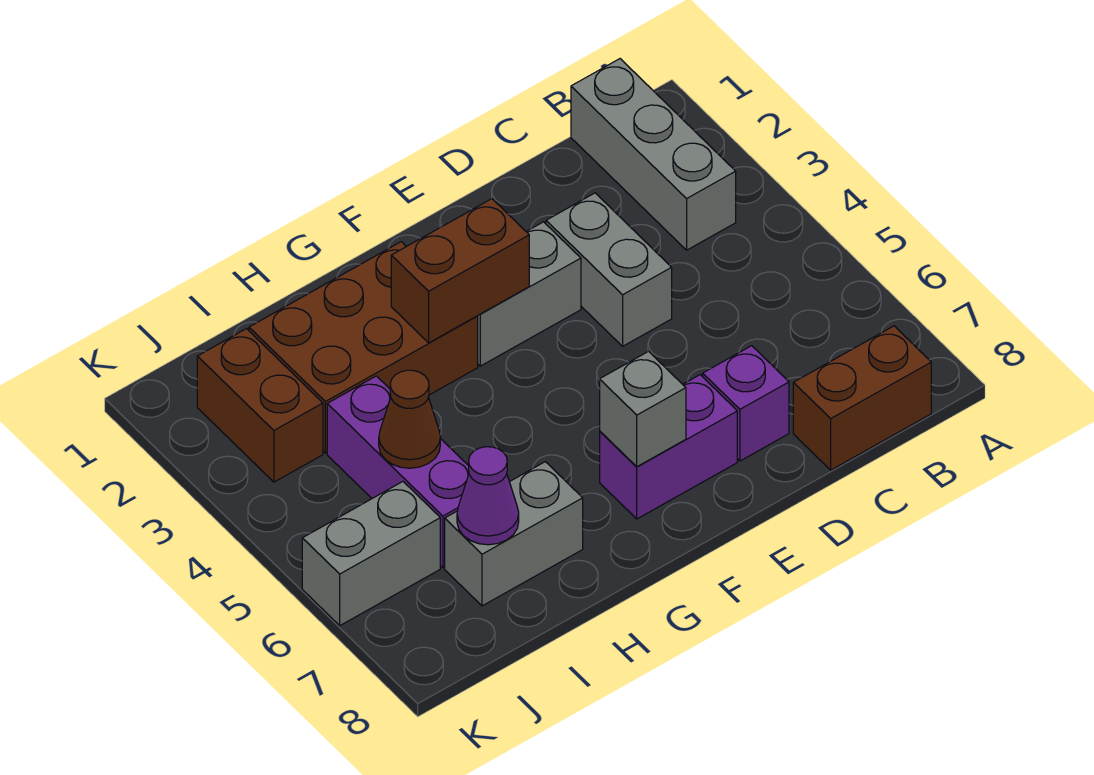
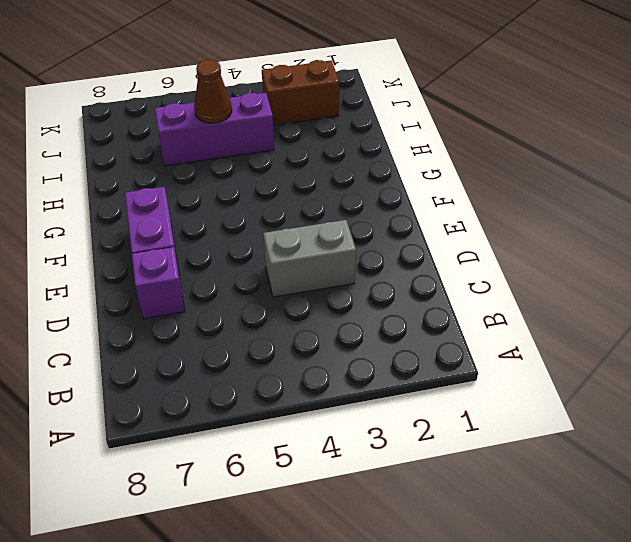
none -> grey 1x3 brick [571,59,736,250]
none -> brown 1x2 brick [793,326,931,470]
none -> grey 1x2 brick [478,222,581,366]

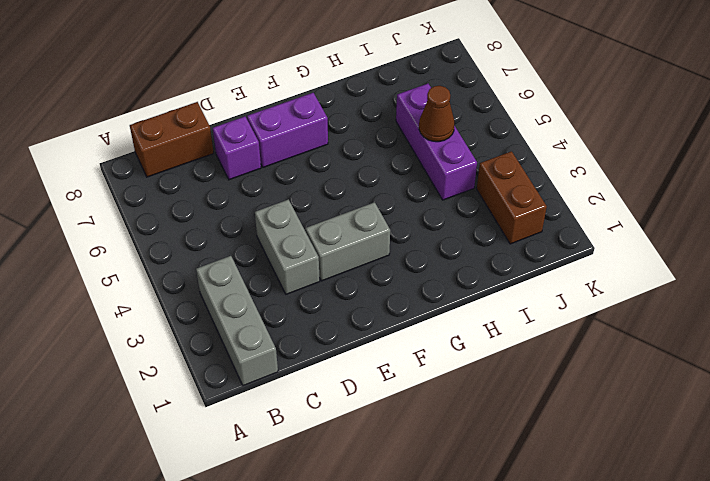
none -> brown 2x3 brick [249,242,478,453]
none -> grey 1x2 brick [445,462,583,606]
none -> grey 1x2 brick [302,482,440,625]

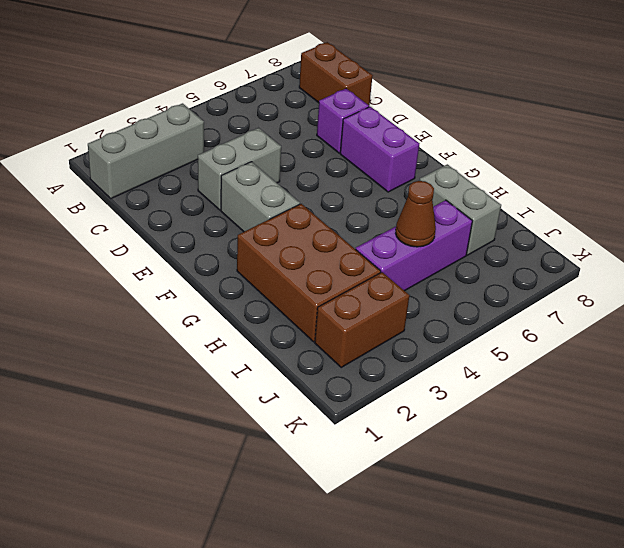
none -> grey 1x2 brick [302,482,440,625]
none -> brown 1x2 brick [391,199,529,343]
none -> grey 1x1 brick [600,351,686,467]

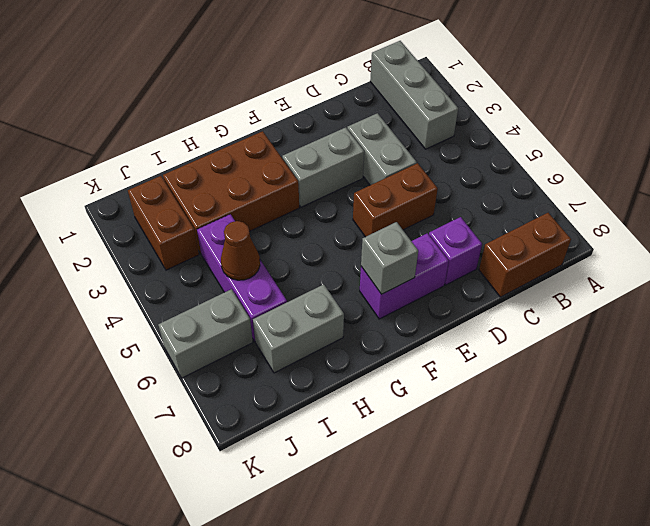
brown 1x2 brick [353,163,438,237] -> brown 1x2 brick moved to [391,199,529,343]
none -> purple 1x1 cone [457,447,519,545]

